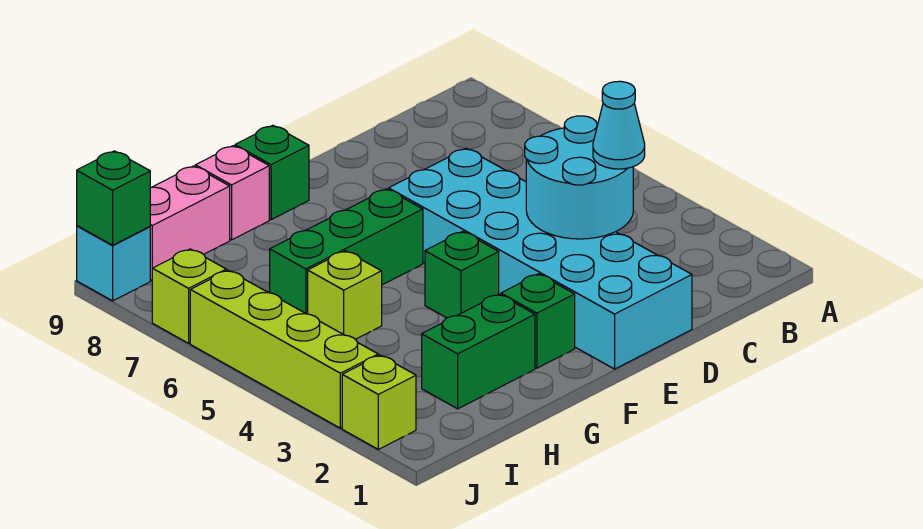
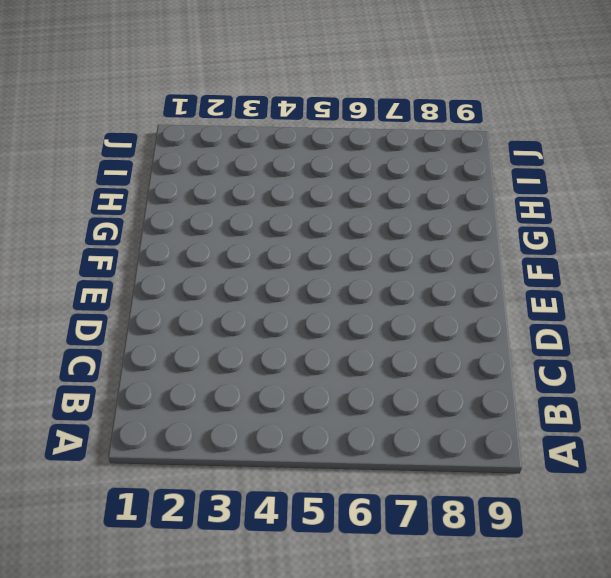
none -> cyan 2x6 brick [389,148,692,369]
none -> green 1x1 brick [501,274,575,368]
none -> green 1x1 brick [425,231,499,318]

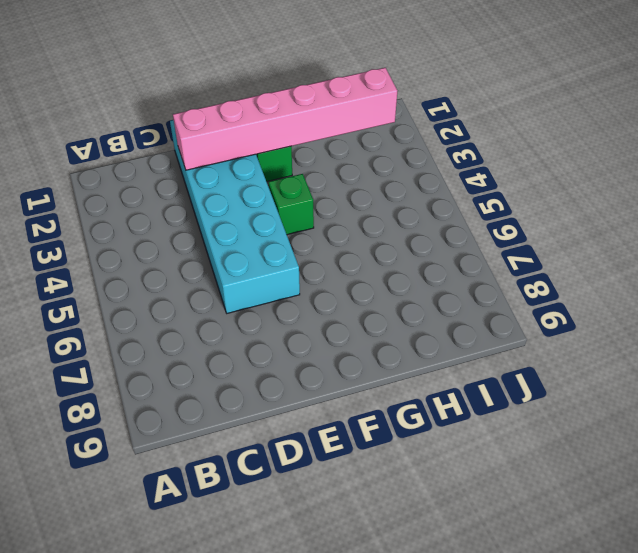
pink 1x6 brick [173,68,397,170] -> none
none -> green 1x3 brick [270,189,423,314]
none -> green 1x1 brick [235,125,309,219]
none -> green 1x2 brick [422,294,535,409]

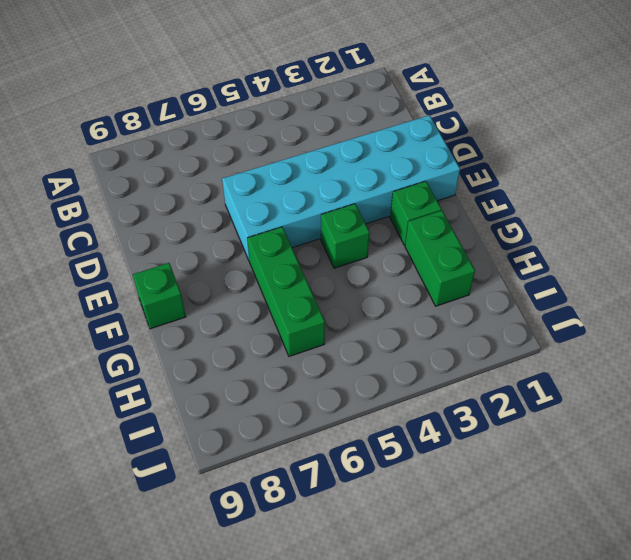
none -> pink 1x1 brick [195,146,269,240]
none -> lime 1x1 brick [308,251,382,339]
none -> pink 1x2 brick [150,166,230,280]

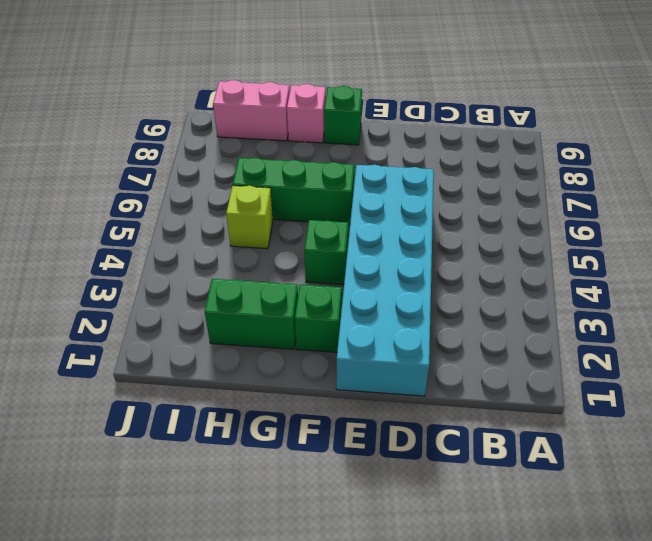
none -> lime 1x1 brick [342,355,416,449]
none -> lime 1x4 brick [190,270,379,428]
none -> lime 1x1 brick [152,249,226,343]

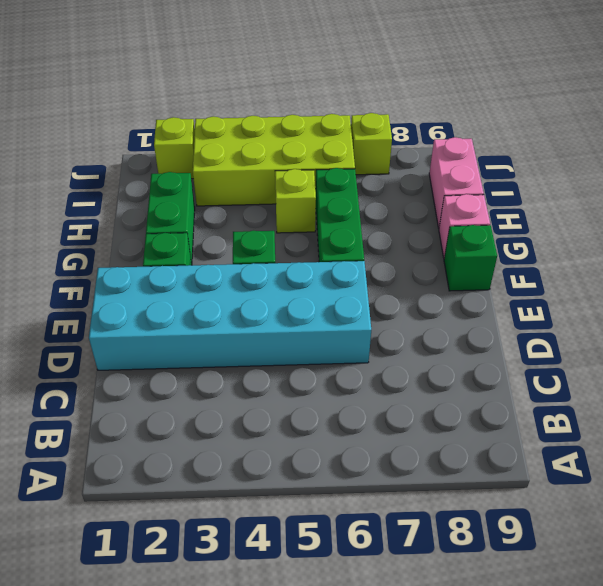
lime 2x4 brick [193,114,355,206] -> lime 1x4 brick [190,270,379,428]
none -> cyan 1x1 brick [77,226,150,301]
none -> cyan 2x2 round brick [525,116,633,239]
none -> green 1x1 brick [77,151,150,245]

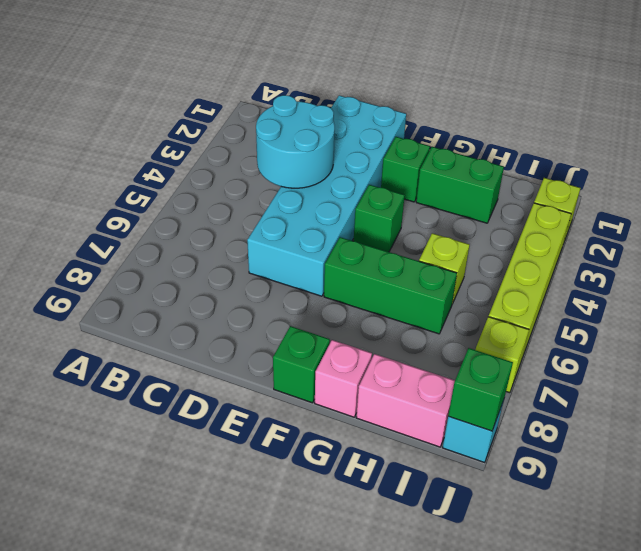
none -> cyan 1x1 cone [593,81,645,169]

